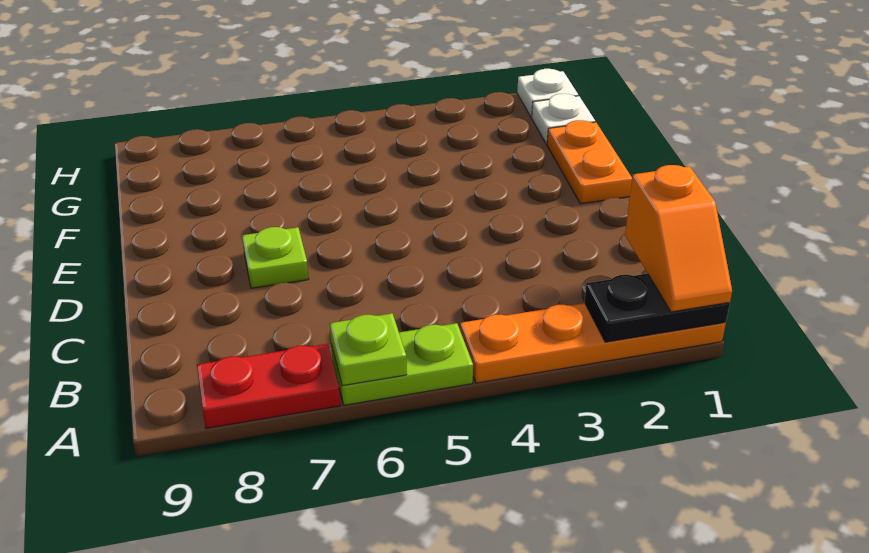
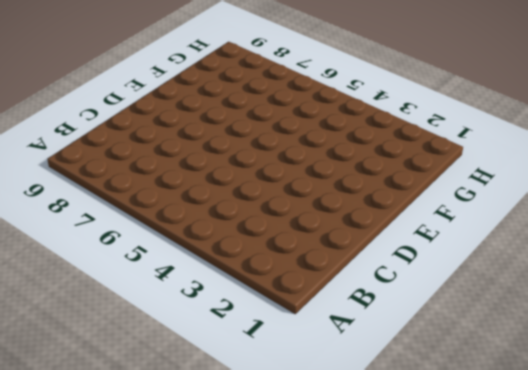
none -> orange 1x4 plate [460,303,726,383]
none -> lime 1x2 plate [331,323,473,405]

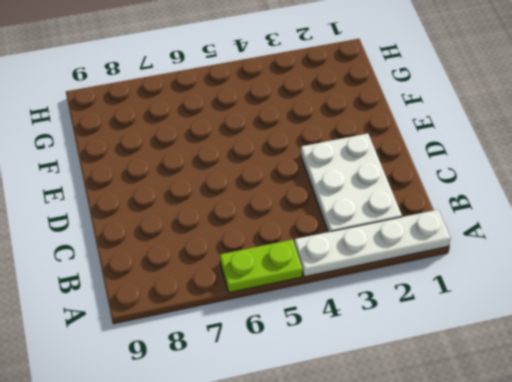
white 1x4 plate [294,210,451,277] -> orange 1x4 plate [460,303,726,383]
white 2x3 plate [301,134,402,232] -> none
none -> red 1x2 plate [197,344,340,428]
none -> lime 1x1 plate [242,227,309,288]

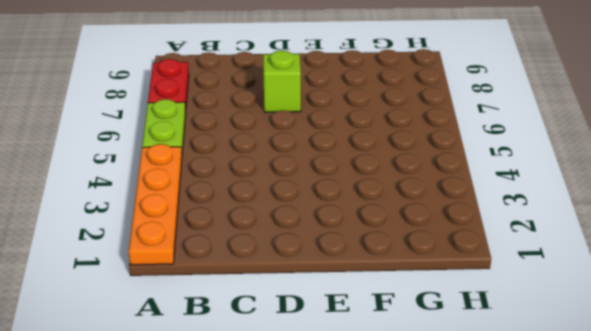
lime 1x1 brick [263,51,301,112] -> lime 1x1 plate [242,227,309,288]
none -> orange 1x2 plate [547,120,632,204]
none -> white 1x1 plate [532,94,595,144]

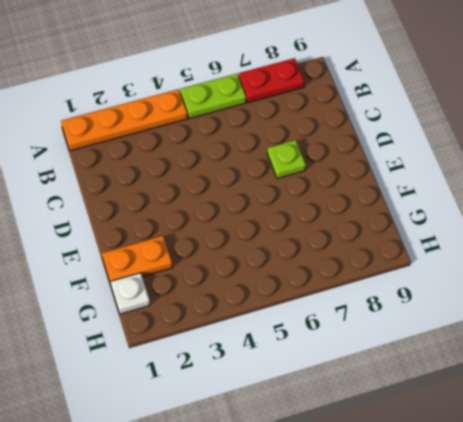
orange 1x2 plate [102,236,173,281] -> orange 1x2 plate turned to [547,120,632,204]
none -> white 1x1 plate [517,69,578,118]
none -> black 1x2 plate [585,274,730,342]

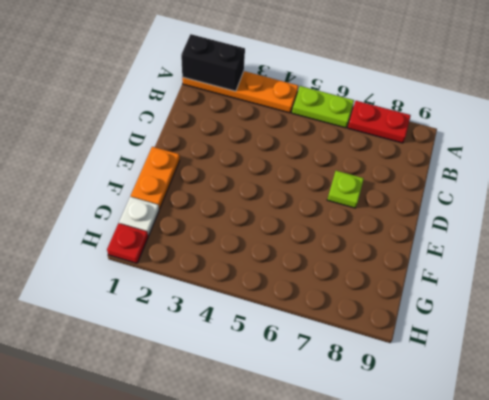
black 1x2 brick [181,34,245,91] -> black 1x2 plate [585,274,730,342]
red 1x1 plate [107,223,148,263] -> white 1x1 plate [517,69,578,118]
none -> lime 1x1 plate [330,313,407,386]
none -> orange 1x2 slope [625,165,732,312]

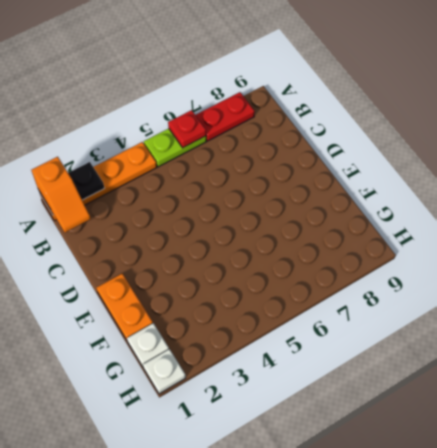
orange 1x2 slope [31,157,91,232] -> orange 1x2 slope turned to [625,165,732,312]
red 1x1 plate [168,110,206,148] -> lime 1x1 plate [330,313,407,386]
none -> lime 1x1 plate [242,227,309,288]

